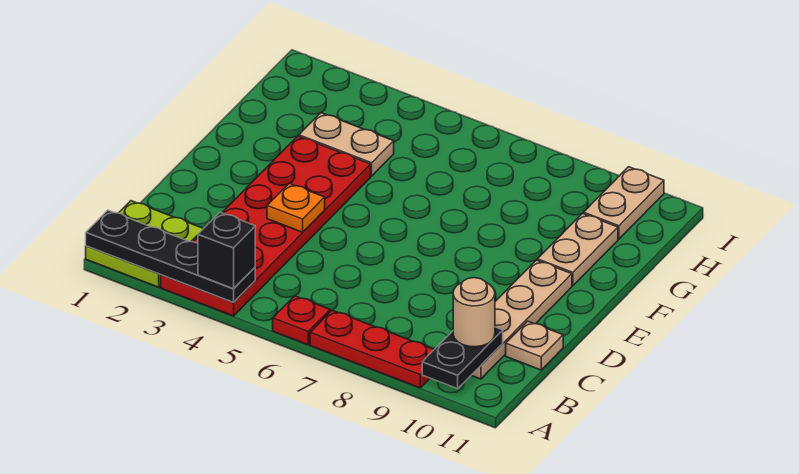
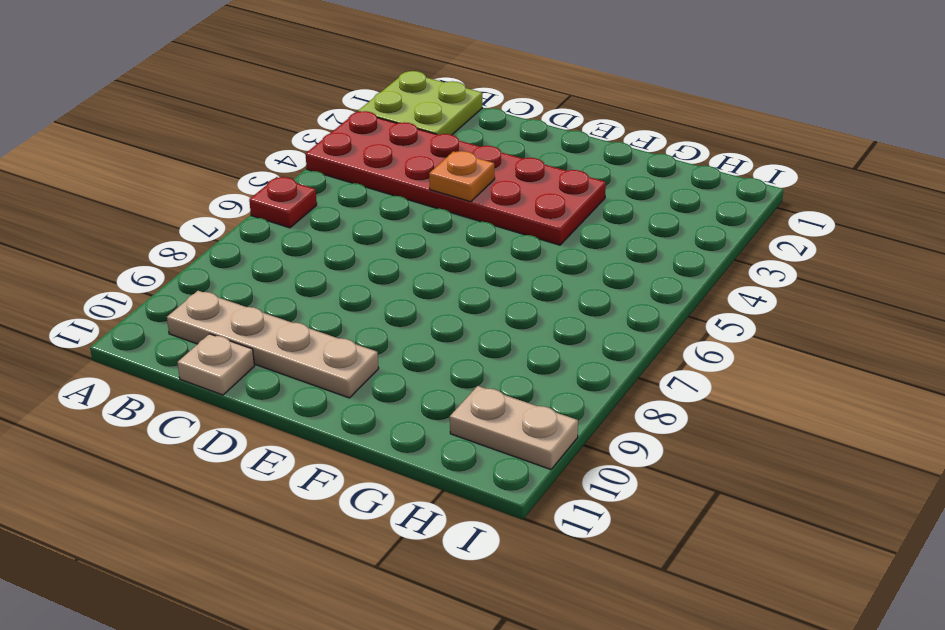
none -> red 1x3 plate [310,310,434,388]
none -> tan 1x2 plate [537,213,618,286]
none -> tan 1x2 plate [299,113,394,176]

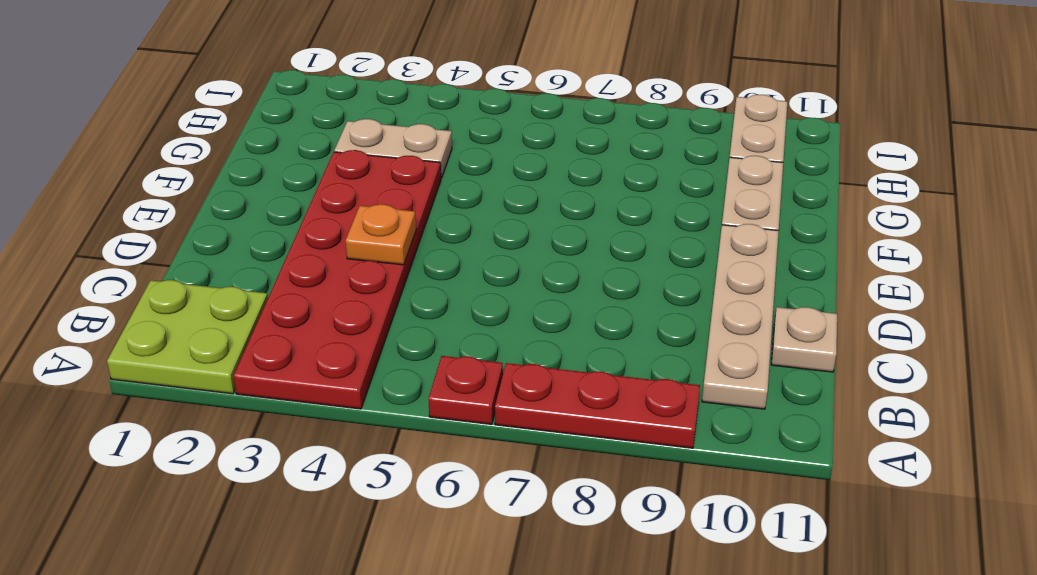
none -> black 1x4 plate [86,210,255,302]
none -> black 1x2 plate [422,327,503,389]
none -> black 1x1 brick [198,212,255,289]

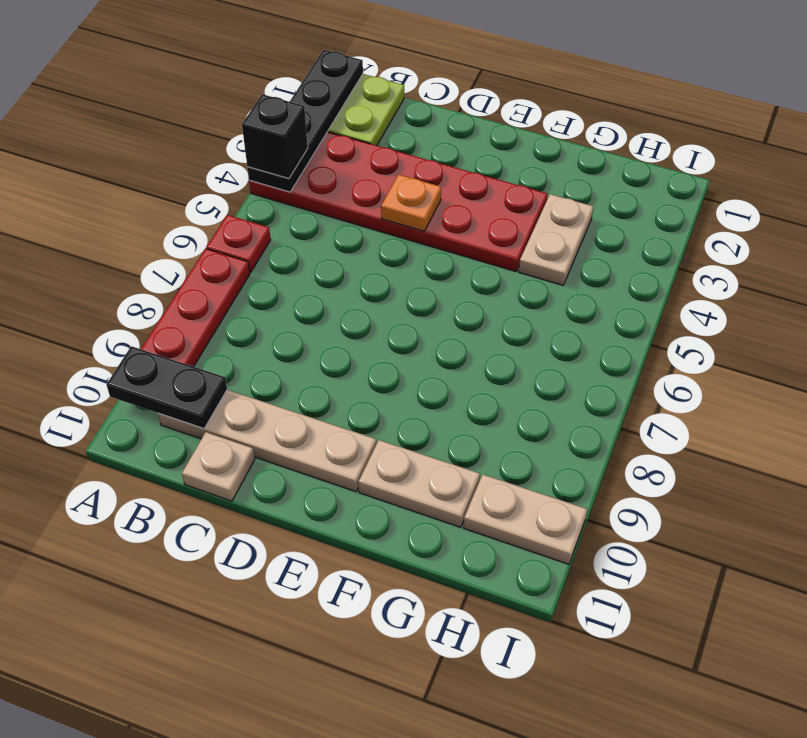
none -> tan 1x1 round brick [453,278,495,347]

